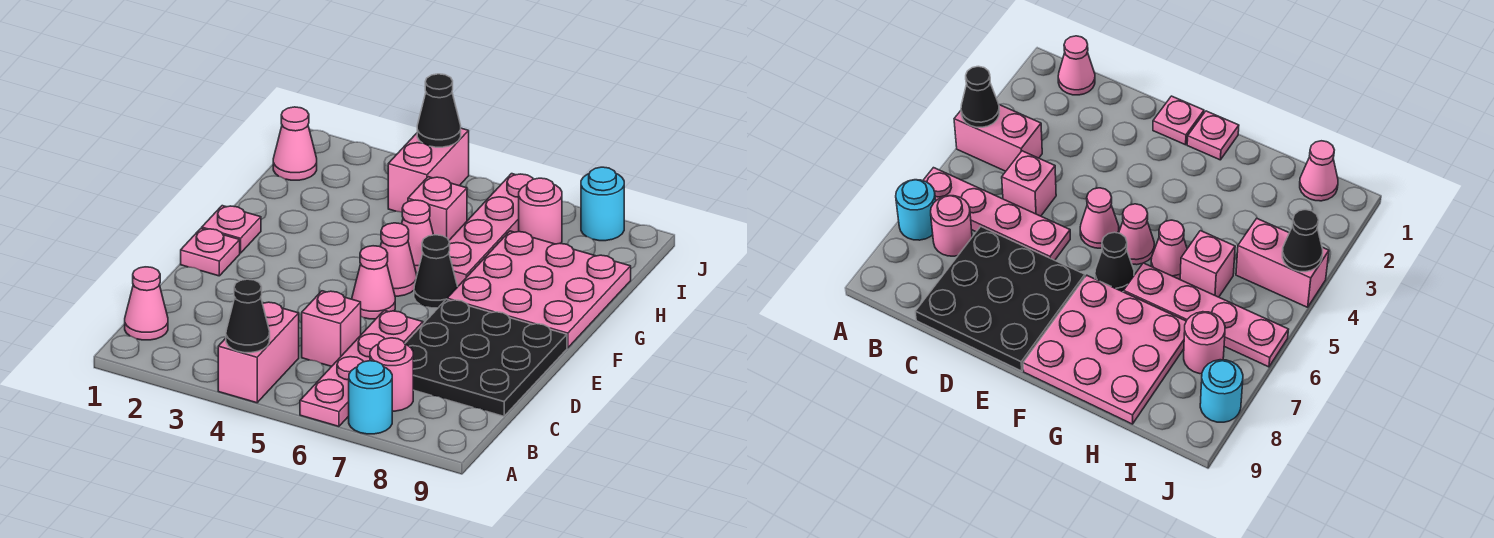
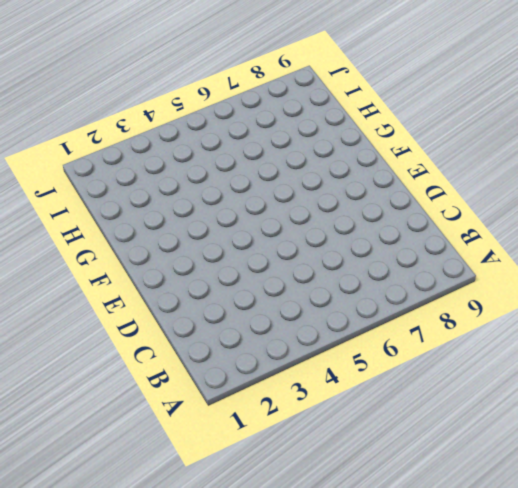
none -> pink 1x2 brick [218,302,299,403]
none -> pink 1x4 plate [300,310,423,426]
none -> cyan 1x1 round brick [349,361,392,434]

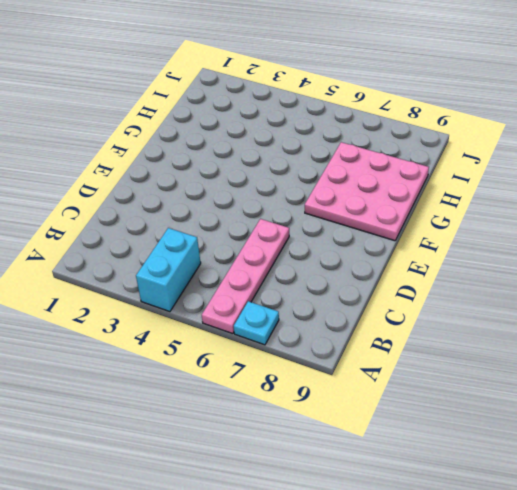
cyan 1x2 brick [136,228,201,312] -> pink 1x2 brick [218,302,299,403]
cyan 1x1 plate [234,301,279,345] -> cyan 1x1 round brick [349,361,392,434]
none -> pink 1x1 cone [125,267,168,340]
none -> pink 1x1 round brick [370,338,413,411]
none -> pink 1x1 brick [302,291,361,367]

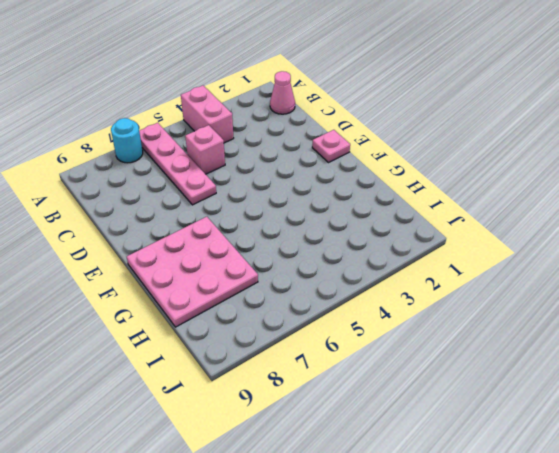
none -> pink 1x1 round brick [370,338,413,411]
none -> black 3x3 plate [405,299,567,416]
none -> pink 1x1 cone [352,246,395,319]

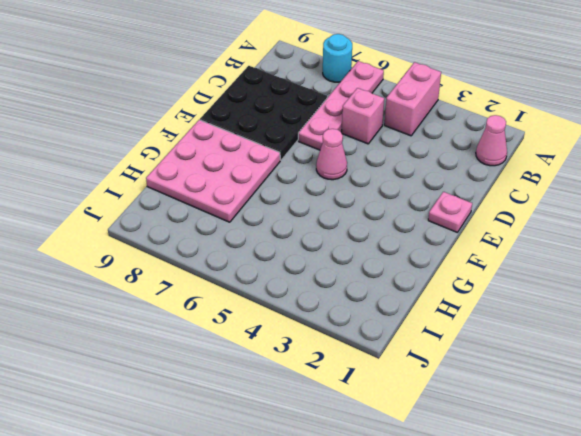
none -> pink 1x1 round brick [370,338,413,411]
none -> pink 1x1 plate [202,206,261,253]
none -> pink 1x1 cone [380,223,417,296]

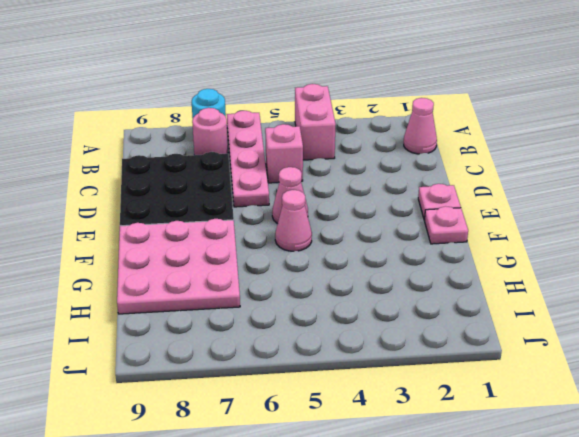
none -> black 1x1 cone [414,235,458,308]
none -> pink 1x1 cone [402,200,433,273]
none -> pink 1x4 plate [449,174,533,286]

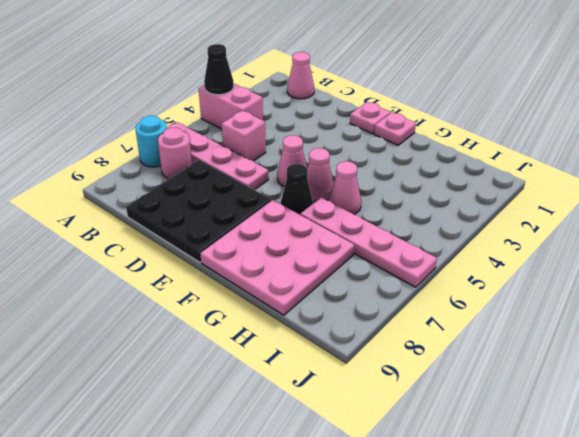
none -> pink 1x1 brick [408,177,467,240]
none -> pink 1x1 cone [273,107,317,180]
none -> pink 1x2 brick [388,128,469,212]

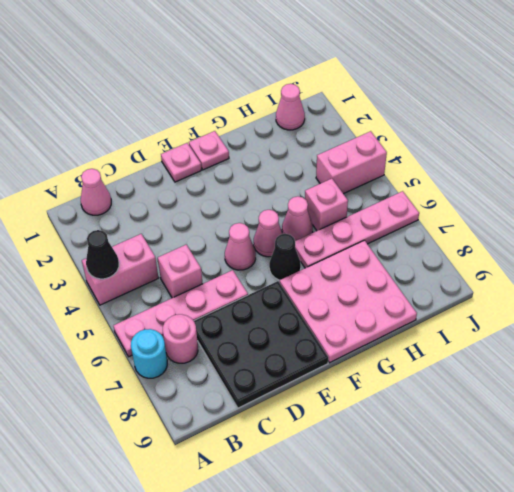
none -> pink 1x1 round brick [519,178,562,244]
none -> cyan 1x1 round brick [581,167,624,241]
none -> black 1x1 cone [417,74,461,147]

